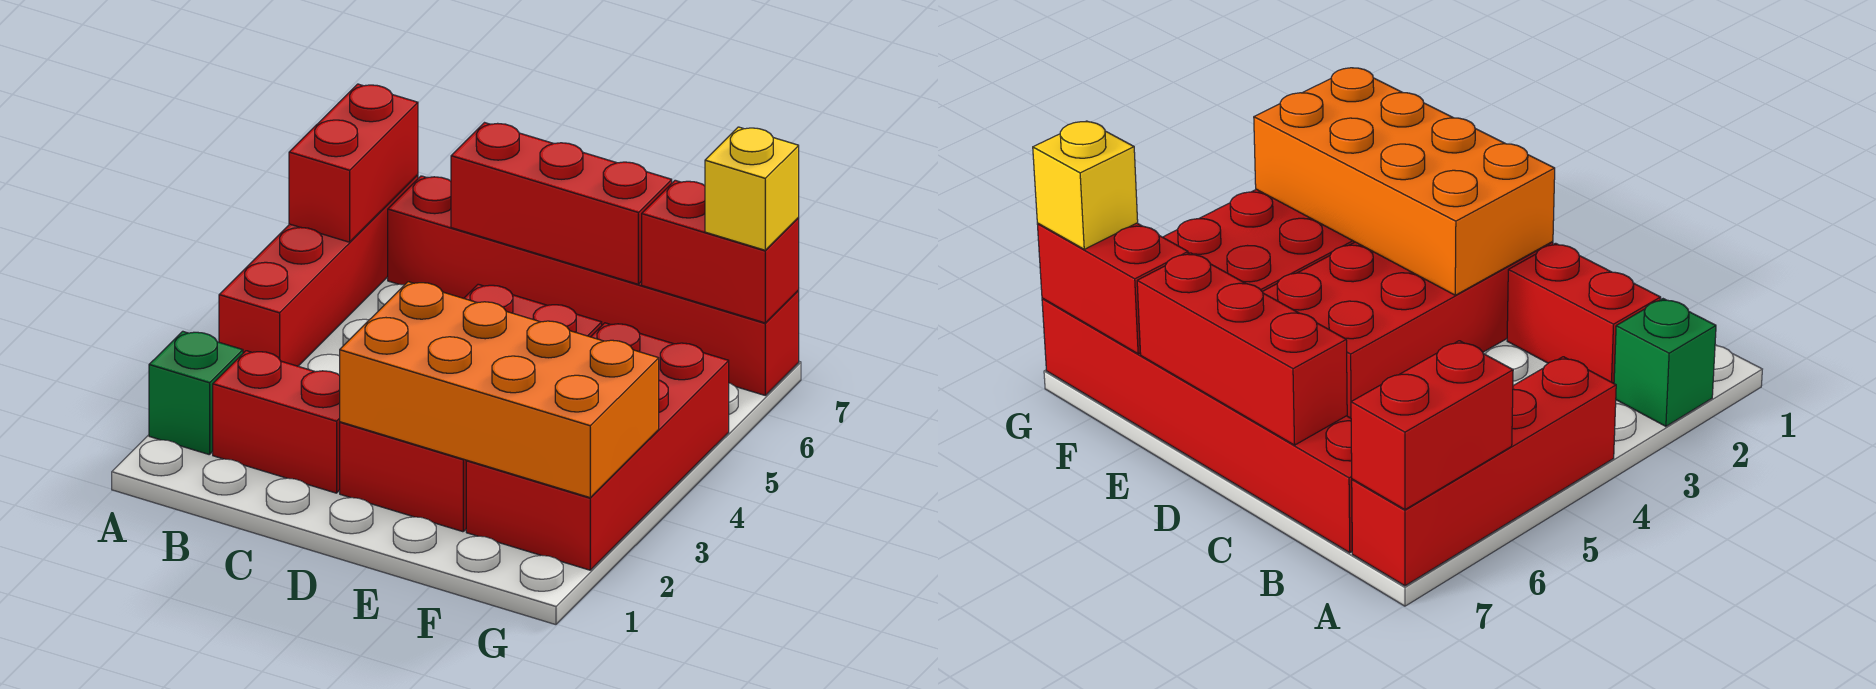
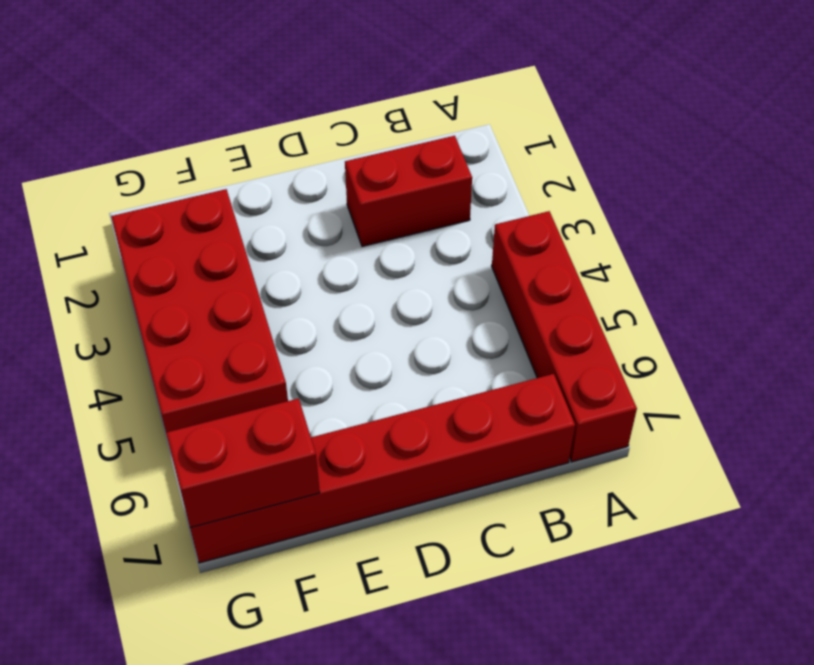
none -> green 1x1 brick [149,331,243,455]
none -> red 2x4 brick [340,284,602,532]

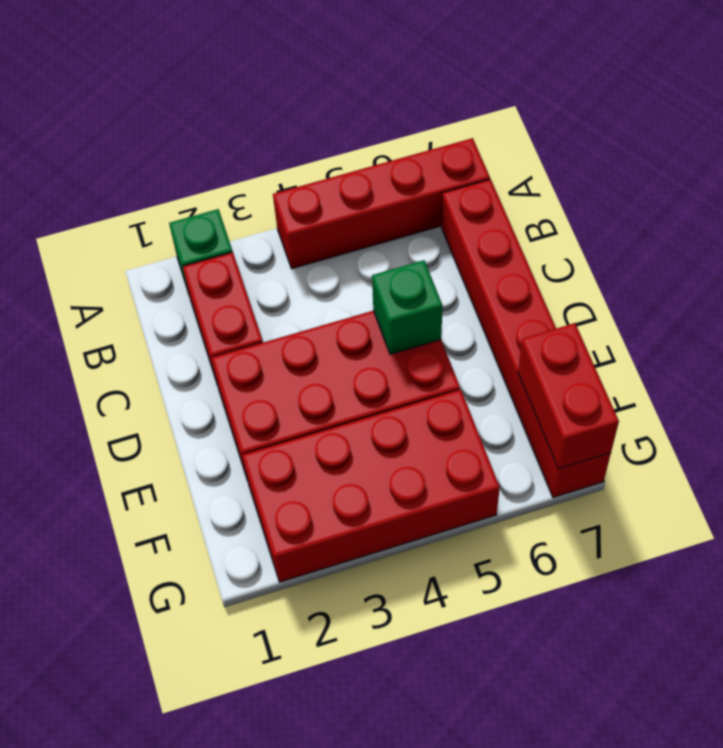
green 1x1 brick [372,260,442,354] -> none
none -> red 1x2 brick [289,84,418,242]
none -> red 1x3 brick [451,123,672,284]

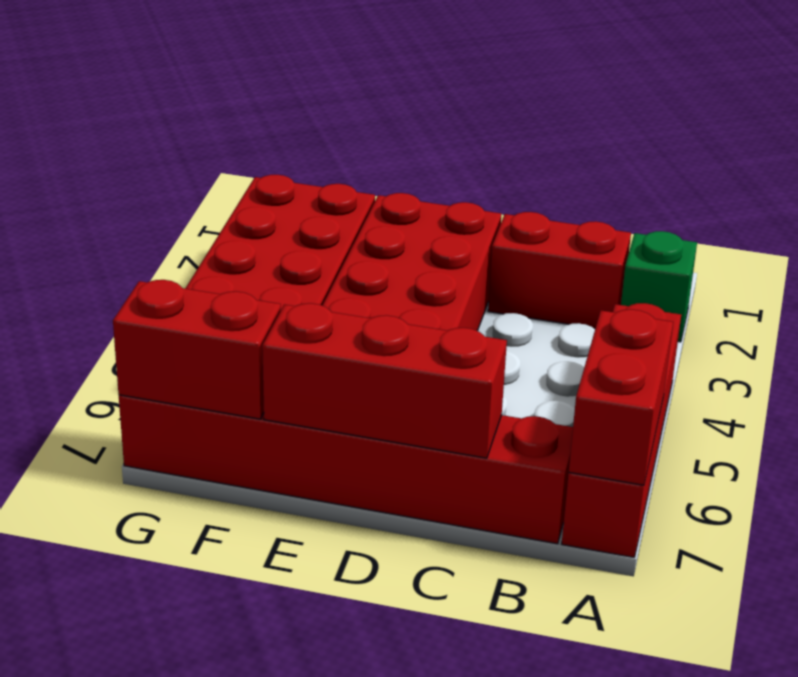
none -> orange 2x4 brick [340,282,659,498]
none -> yellow 1x1 brick [705,127,799,250]

